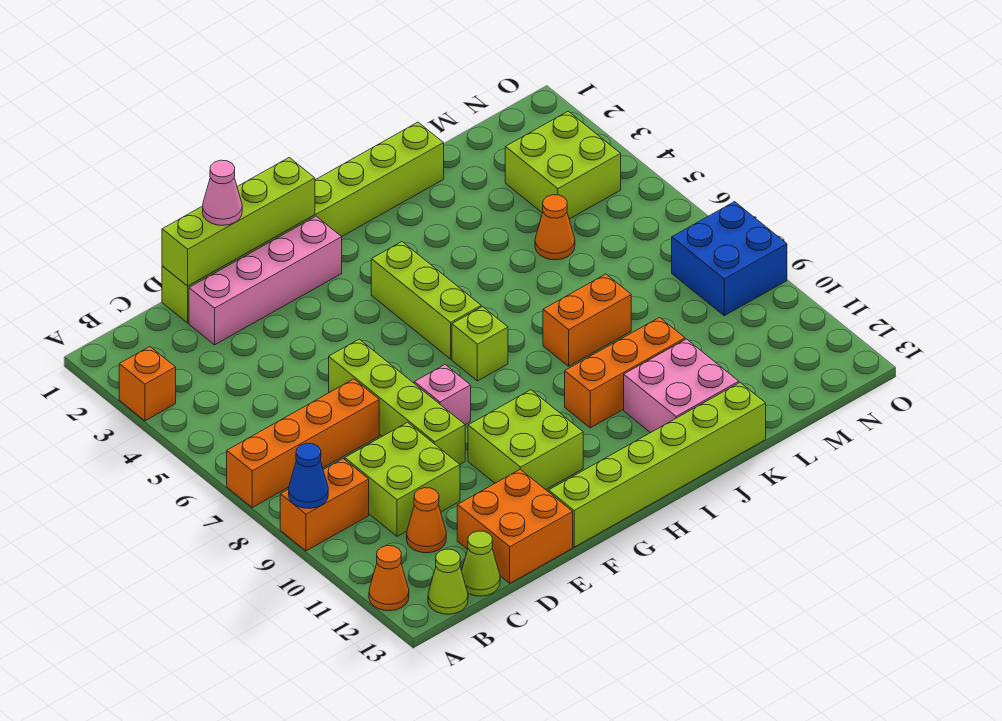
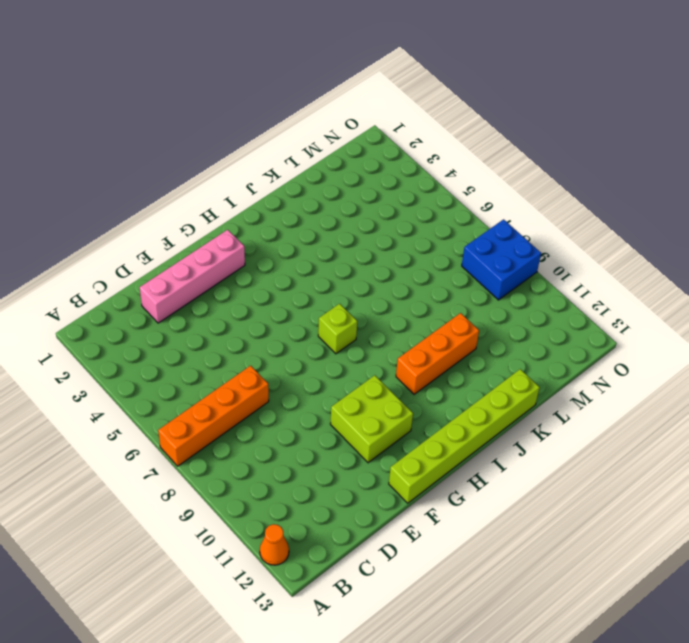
none -> orange 1x1 brick [119,347,176,421]
none -> orange 1x2 brick [280,459,369,551]
none -> lime 1x1 cone [428,549,468,614]

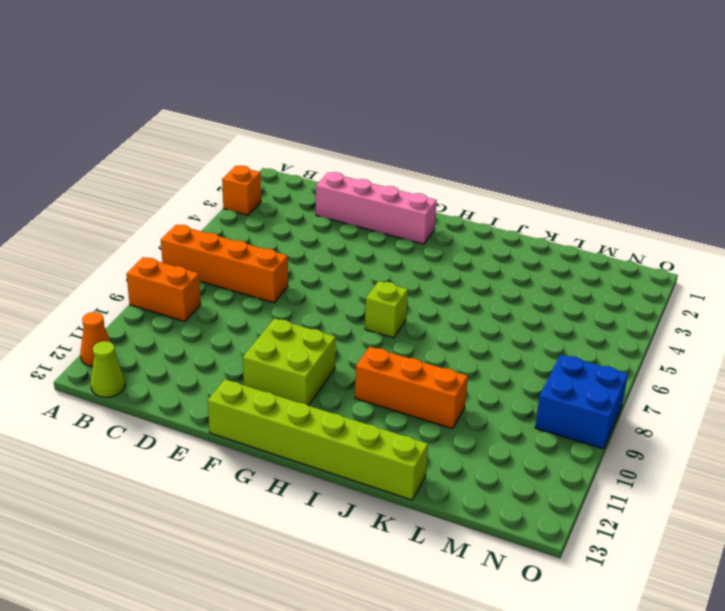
none -> lime 2x2 brick [345,422,460,536]
none -> orange 1x1 cone [407,488,446,553]
none -> lime 1x1 cone [462,531,500,596]

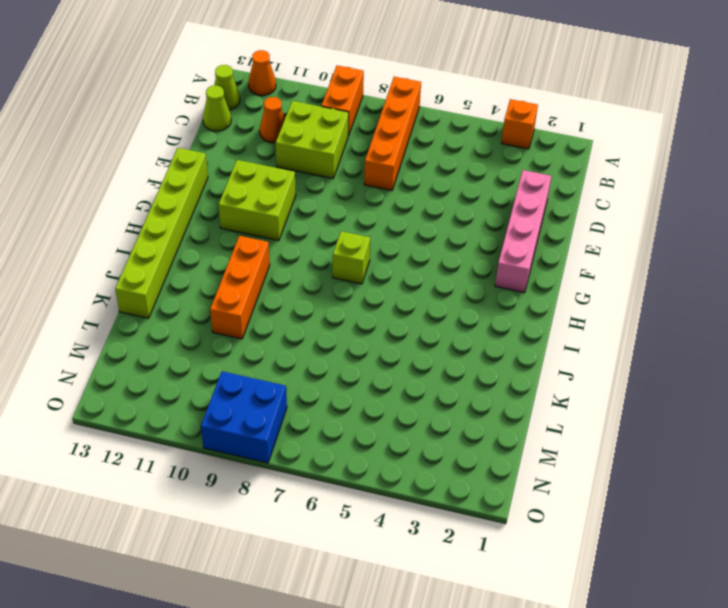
none -> lime 1x8 brick [162,122,444,323]
none -> orange 2x2 brick [457,469,573,583]
none -> lime 1x4 brick [329,339,465,464]

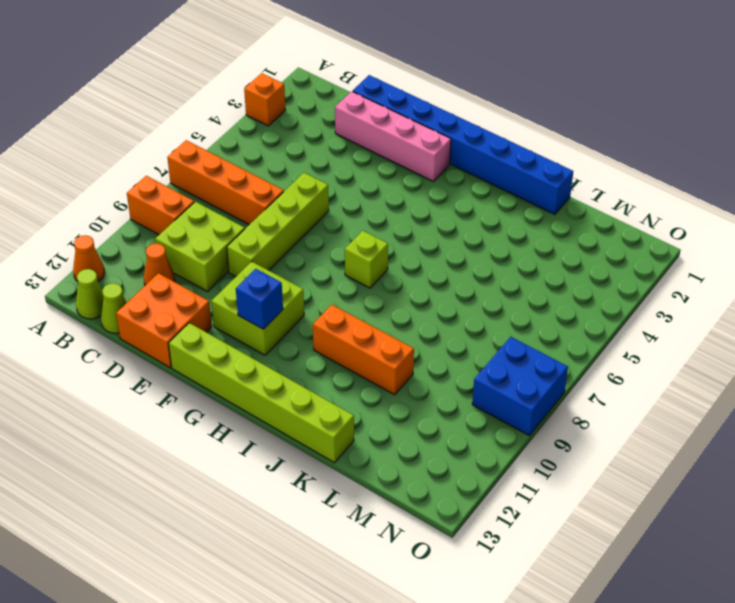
blue 1x8 brick [353,75,573,214] -> lime 1x8 brick [162,122,444,323]
blue 1x1 brick [236,269,283,329] -> none
none -> pink 1x1 brick [414,365,471,425]
none -> lime 1x3 brick [371,242,481,359]
none -> orange 1x2 brick [543,274,631,366]

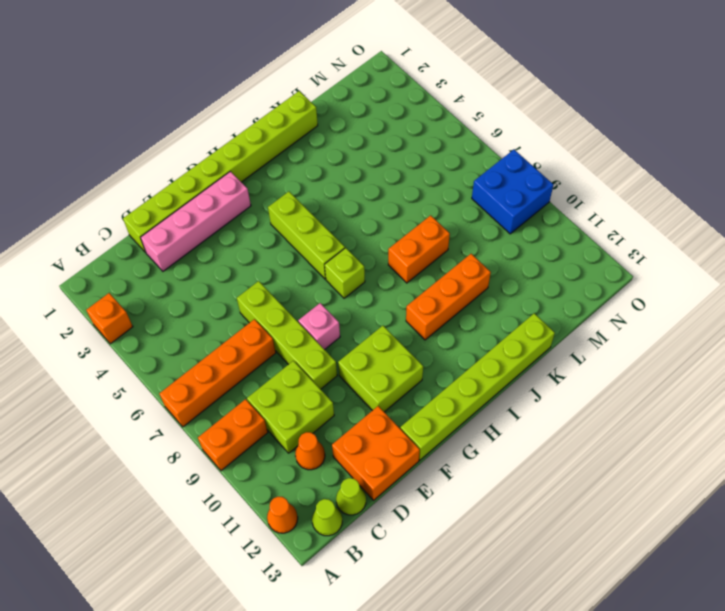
none -> pink 2x2 brick [624,339,739,433]
none -> orange 1x1 cone [535,195,575,260]
none -> lime 2x2 brick [505,111,621,219]

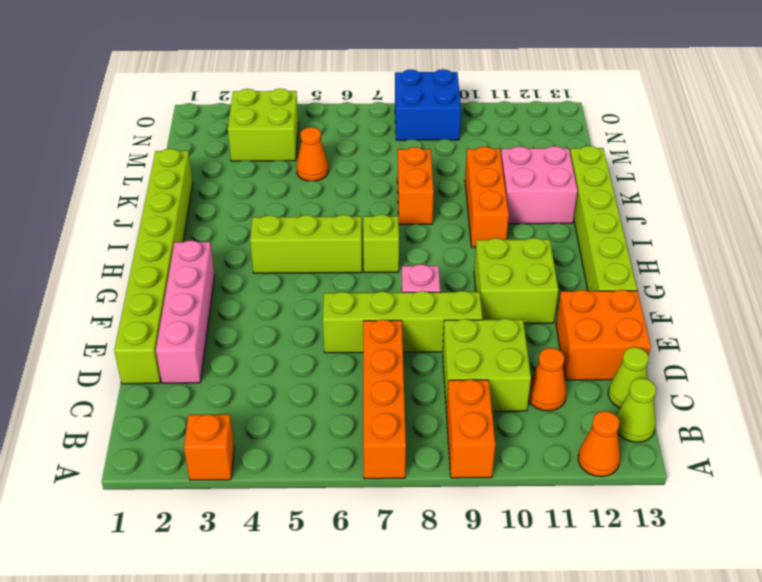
none -> blue 1x1 cone [289,443,328,509]
none -> lime 1x4 brick [162,157,315,286]
none -> pink 1x1 cone [203,160,242,225]

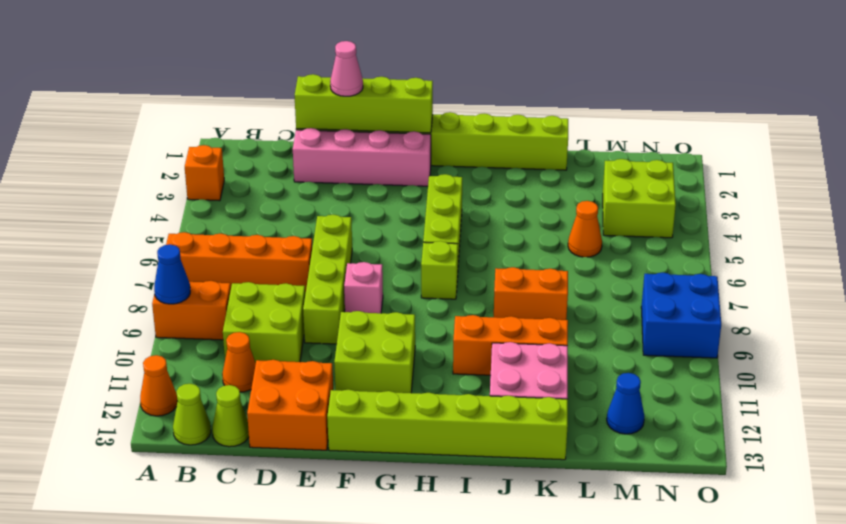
blue 1x1 cone [607,373,644,434] -> none

